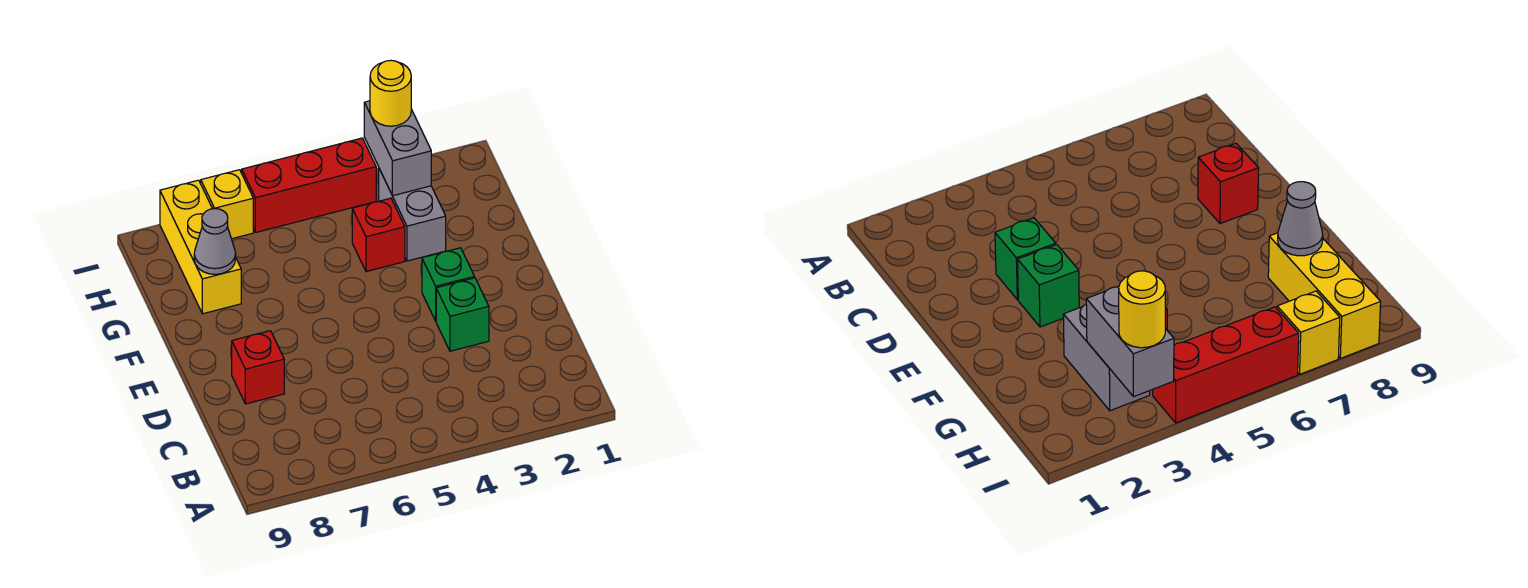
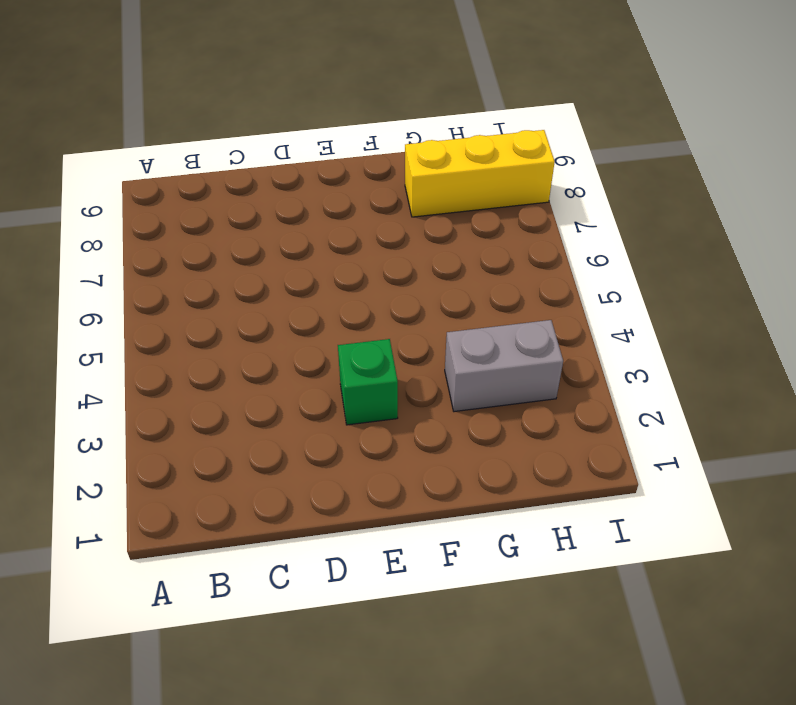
none -> green 1x1 brick [436,278,489,351]
none -> red 1x1 brick [232,331,284,404]

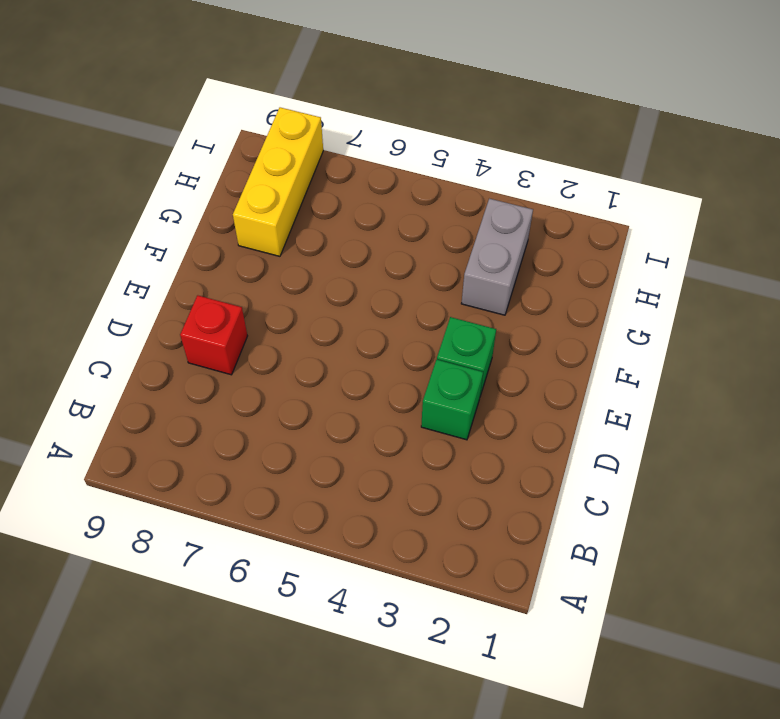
none -> red 1x1 brick [352,198,405,272]
none -> red 1x3 brick [242,138,376,233]

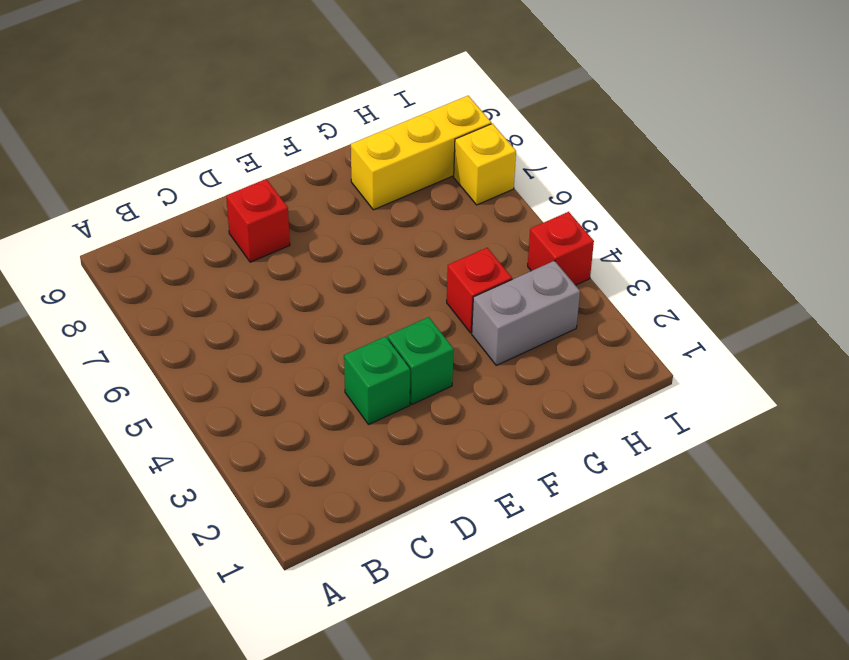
red 1x1 brick [528,212,594,285] -> red 1x3 brick [242,138,376,233]
none -> grey 1x1 cone [194,208,236,274]
none -> grey 1x2 brick [364,101,431,196]

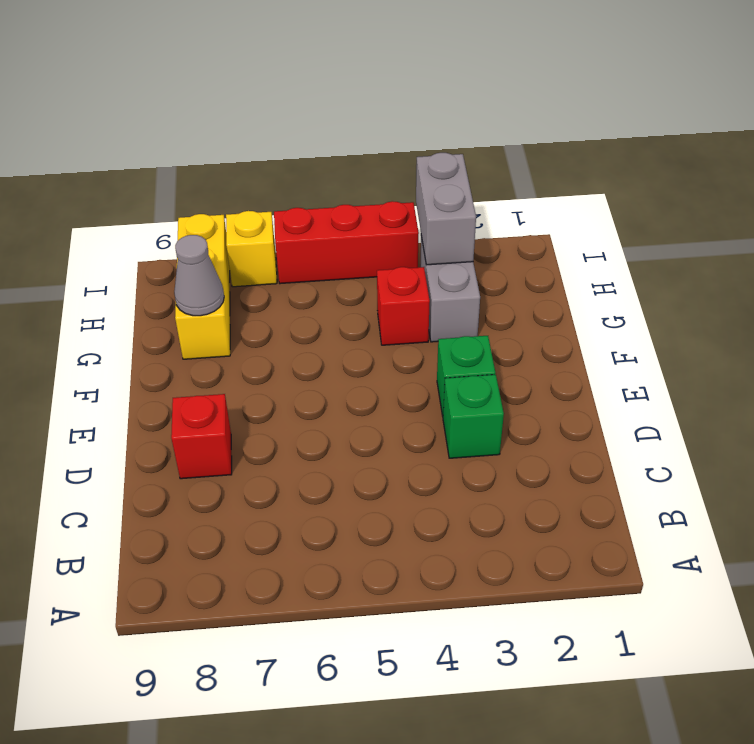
none -> yellow 1x1 round brick [370,60,411,126]

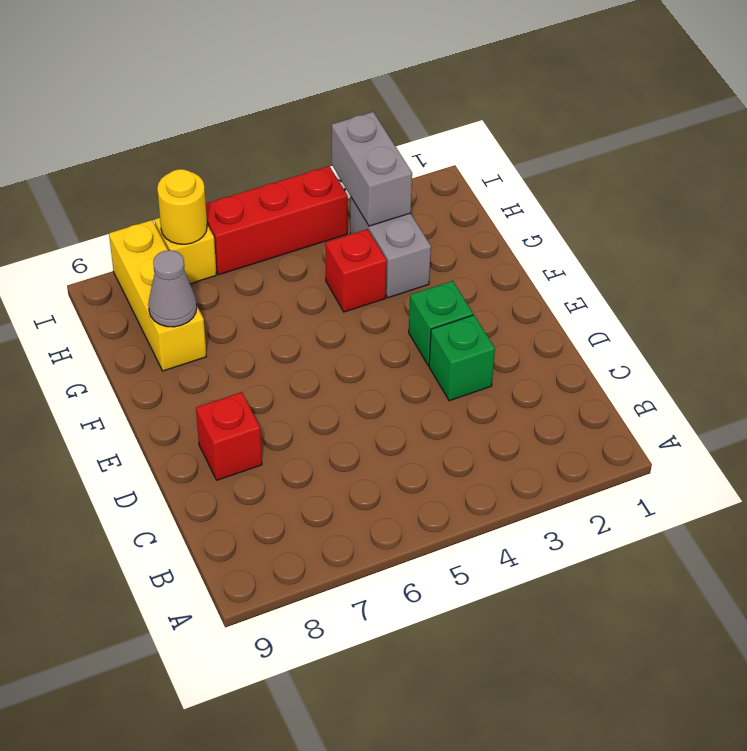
yellow 1x1 round brick [157,169,207,244] -> yellow 1x1 round brick moved to [370,60,411,126]

